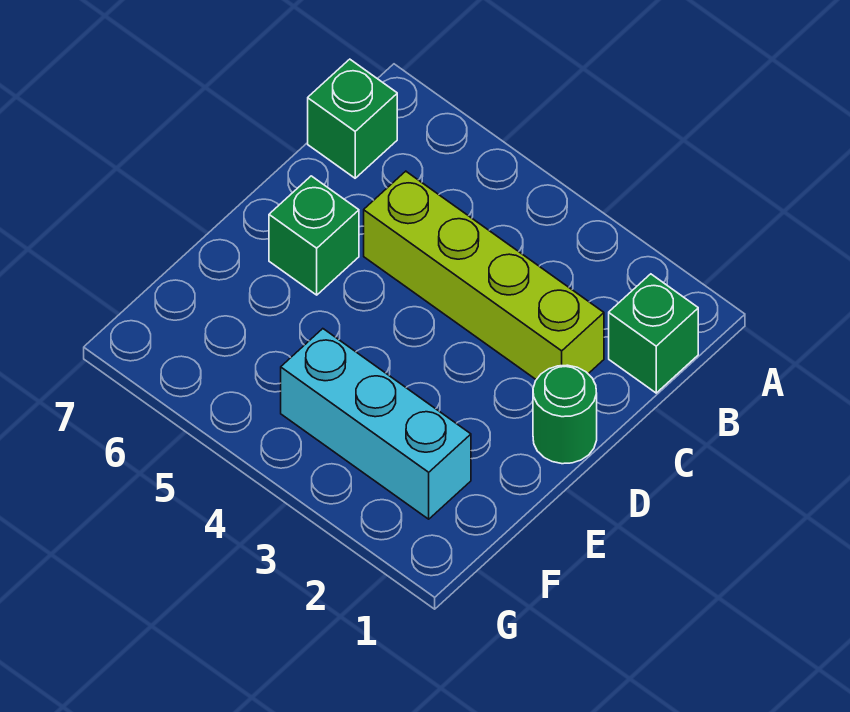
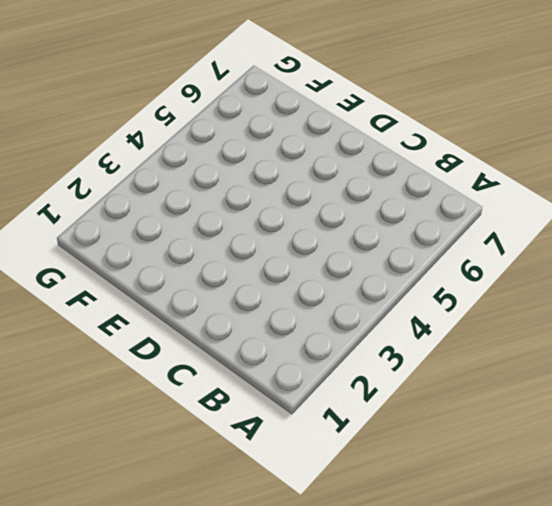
none -> green 1x1 brick [609,274,698,393]
none -> green 1x1 brick [308,59,397,178]

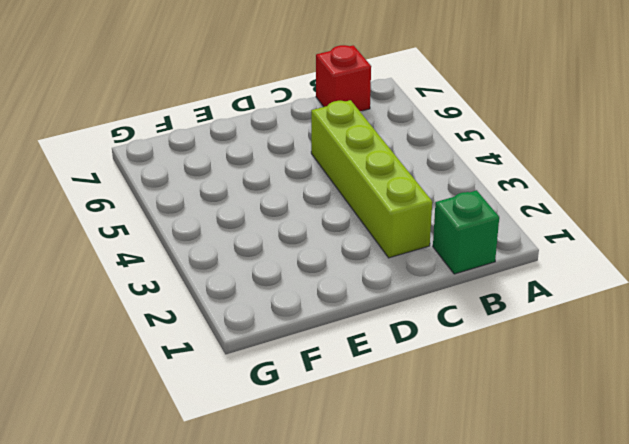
red 1x1 brick [316,45,371,111] -> green 1x1 brick [308,59,397,178]
none -> green 1x1 round brick [533,365,597,464]
none -> green 1x1 brick [269,176,359,295]

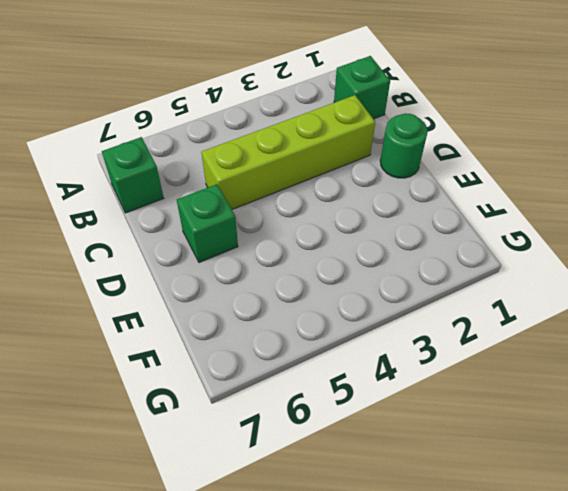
none -> cyan 1x3 brick [281,329,471,519]

